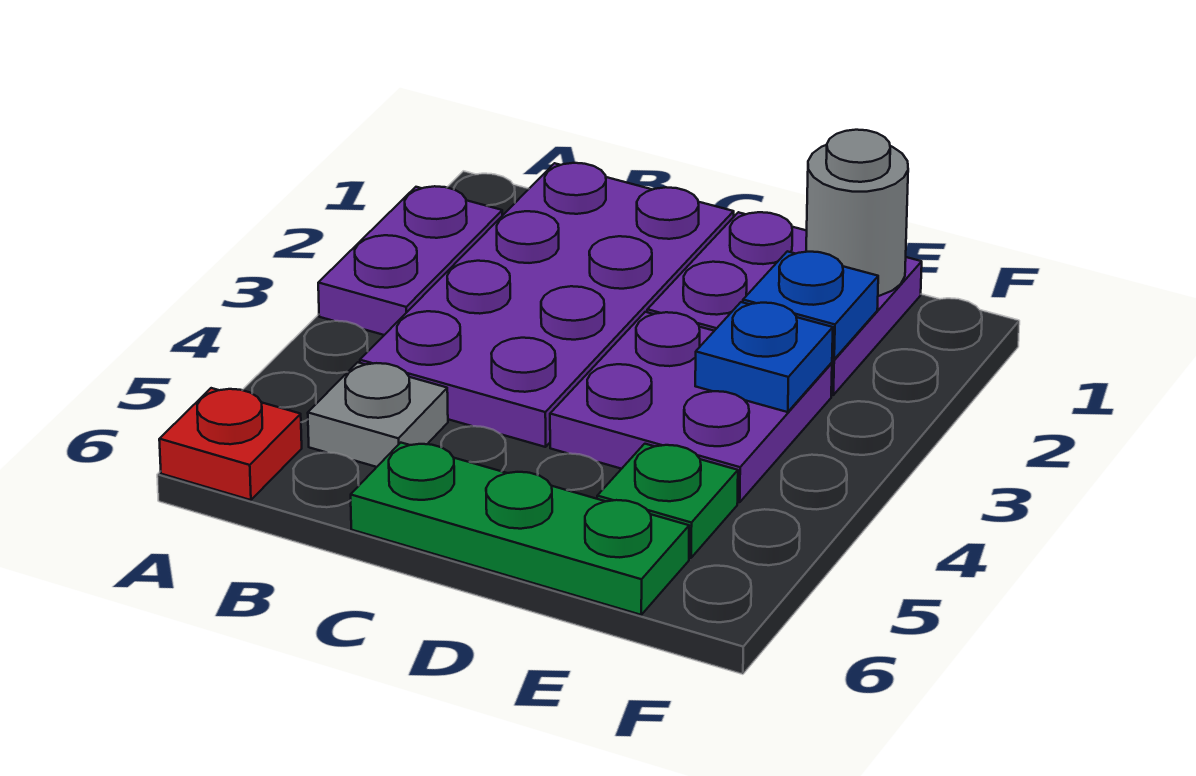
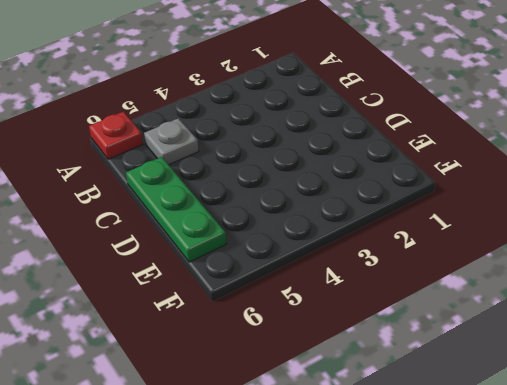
none -> purple 1x2 plate [318,186,502,335]
none -> purple 2x4 plate [360,163,734,447]

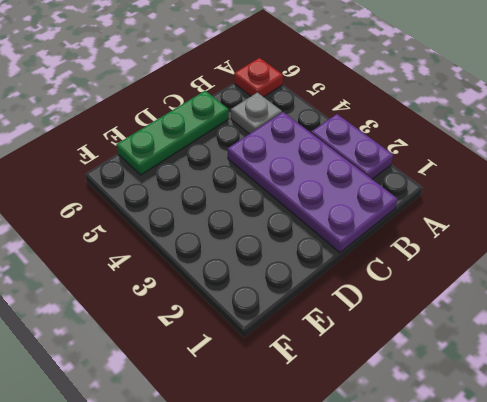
none -> purple 2x2 plate [647,212,922,395]
none -> purple 2x2 plate [550,312,832,502]

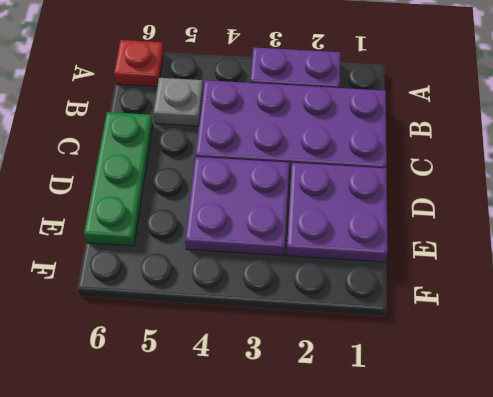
none -> green 1x1 plate [597,444,738,558]
none -> grey 1x1 round brick [806,130,908,296]

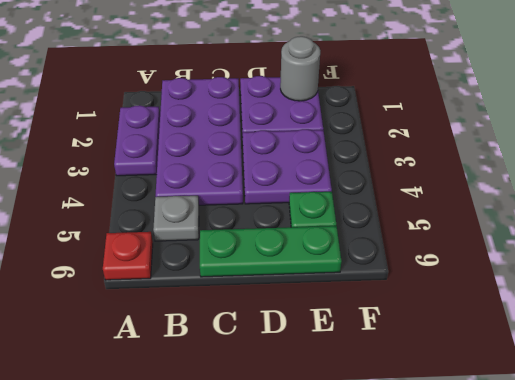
none -> blue 1x1 plate [743,251,878,359]
none -> blue 1x1 plate [695,302,833,412]

